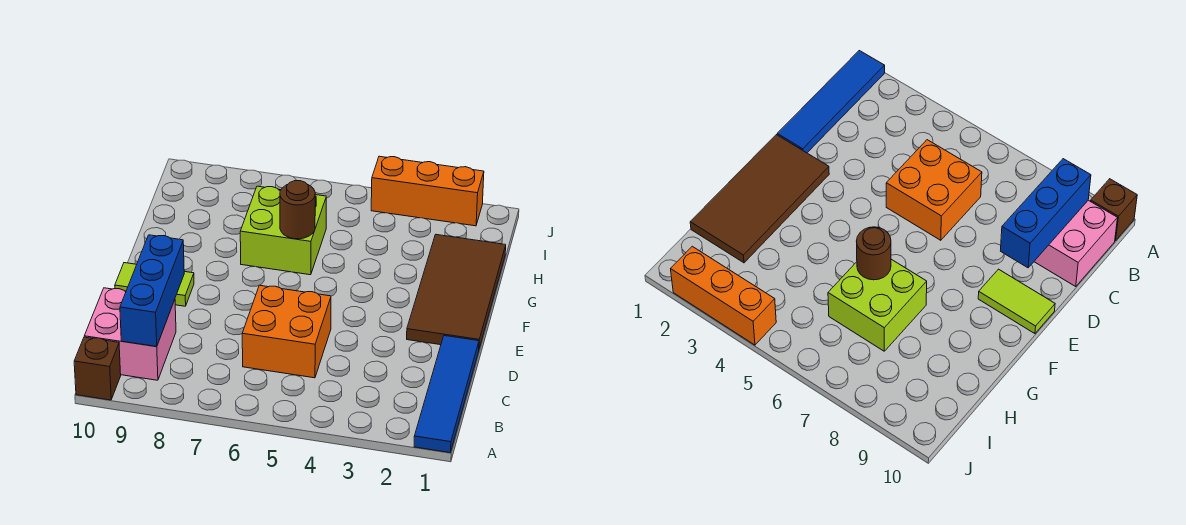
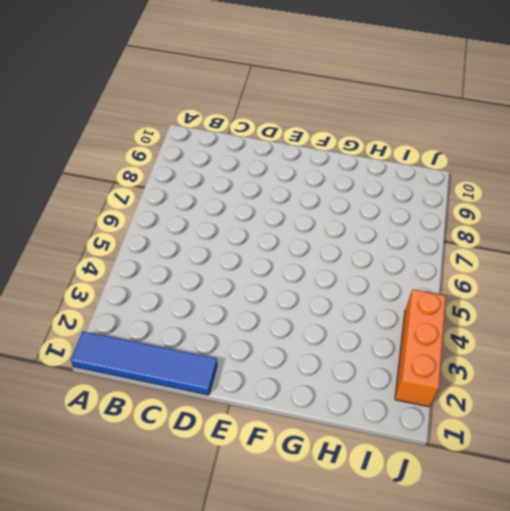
none -> brown 1x1 brick [74,337,121,400]
none -> pink 2x2 brick [84,288,176,380]

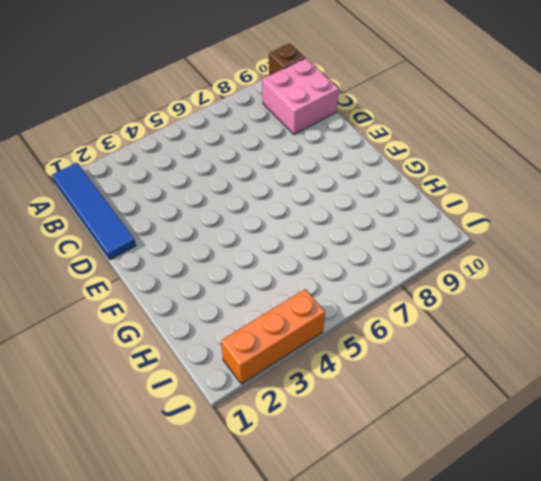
none -> orange 2x2 brick [242,285,331,378]
none -> brown 2x4 tile [407,235,506,348]

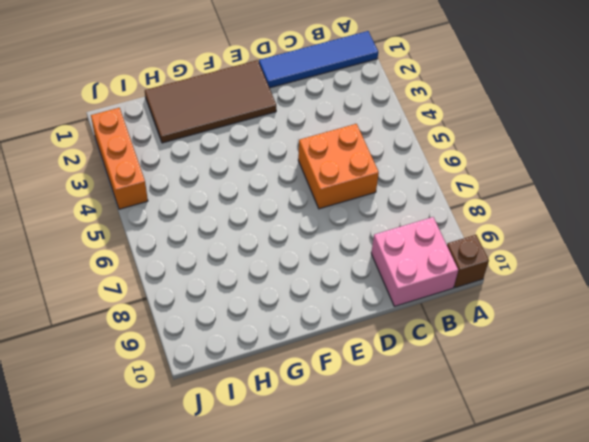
none -> lime 1x2 tile [115,263,194,306]
none -> lime 2x2 brick [240,186,326,275]

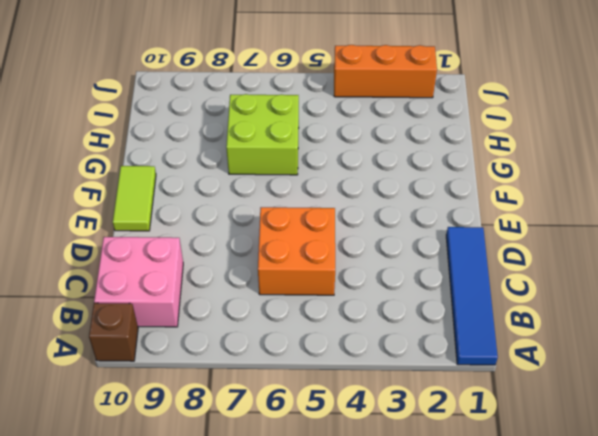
lime 1x2 tile [113,166,156,231] -> lime 1x2 tile turned to [115,263,194,306]
none -> brown 2x4 tile [407,235,506,348]
none -> blue 1x3 brick [120,235,184,347]

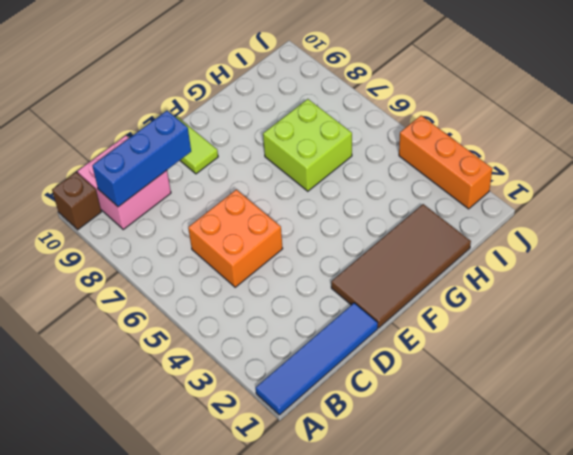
none -> brown 1x1 round brick [280,181,315,239]

